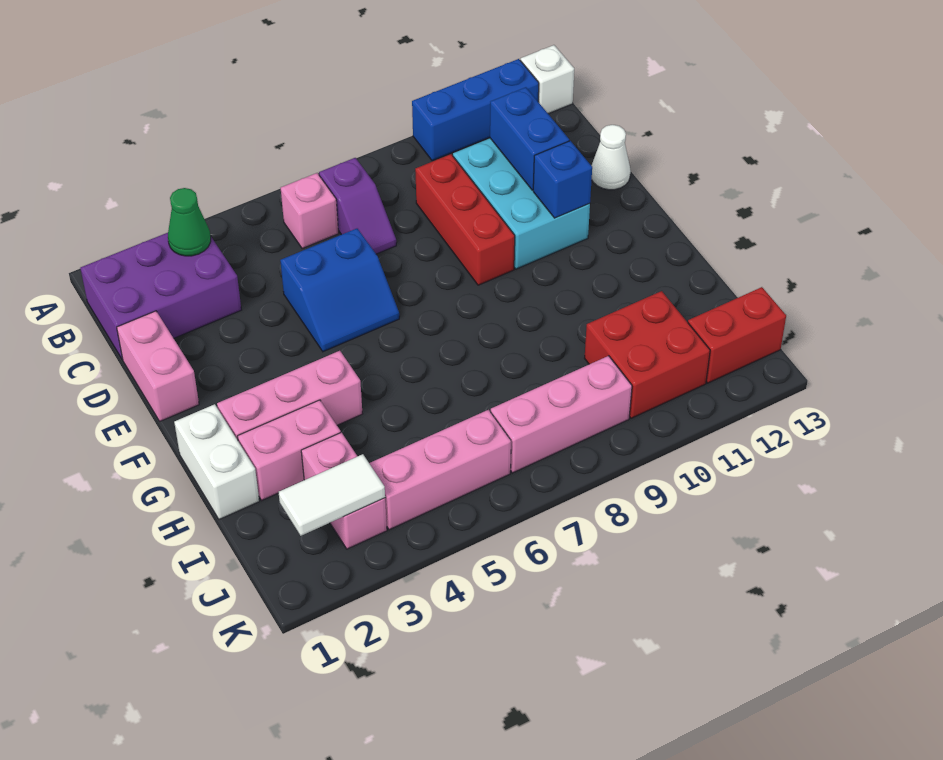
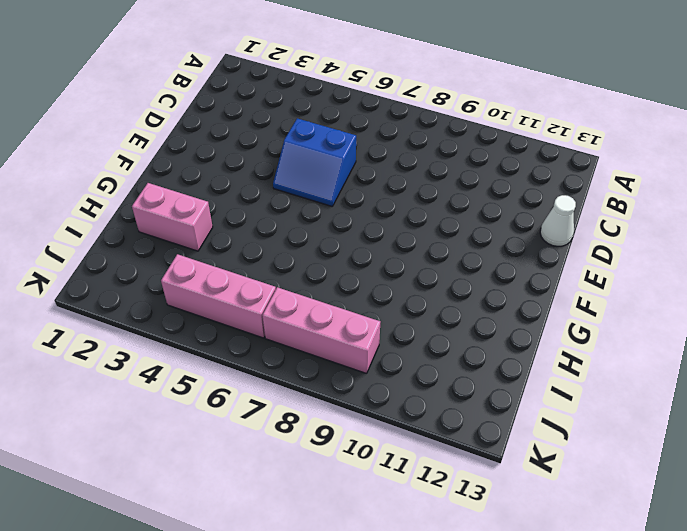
none -> blue 1x3 brick [412,59,539,161]
none -> white 1x1 brick [520,45,574,114]
none -> purple 2x3 brick [80,233,241,360]

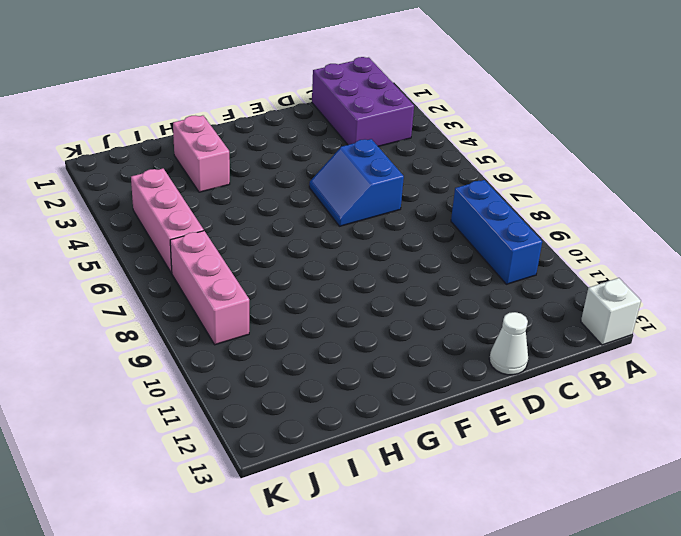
blue 1x3 brick [451,180,542,284] -> blue 1x3 brick moved to [412,59,539,161]
none -> pink 1x1 brick [281,173,338,249]
none -> purple 1x2 slope [319,158,396,254]
none -> red 1x3 brick [415,154,515,285]

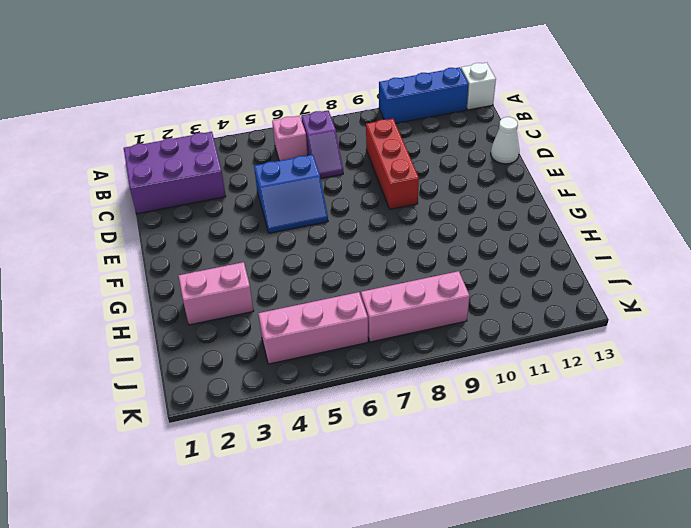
none -> cyan 2x3 brick [453,138,590,269]
none -> pink 1x2 brick [117,311,199,421]
none -> white 1x2 brick [174,404,259,519]

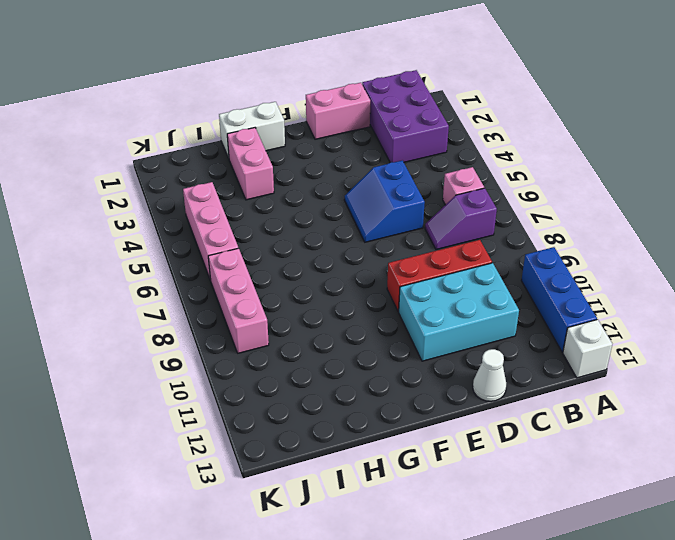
none -> pink 1x3 brick [217,351,362,440]
none -> pink 1x2 brick [301,432,387,549]
none -> red 2x2 brick [585,291,710,418]

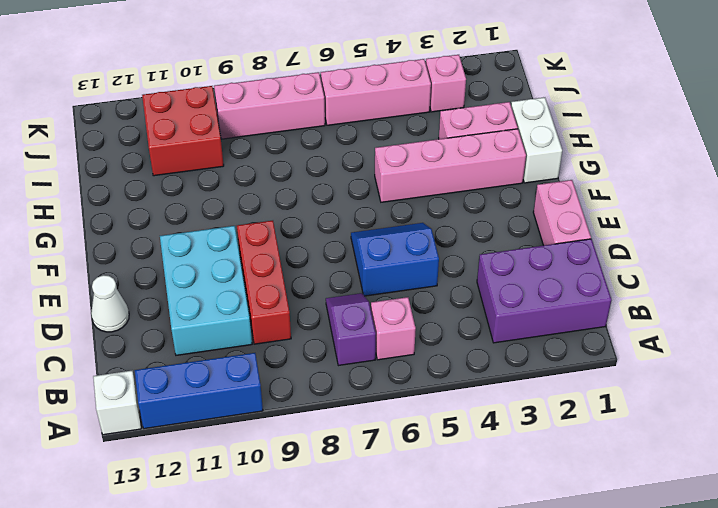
pink 1x4 brick [375,129,526,202] -> pink 1x3 brick [217,351,362,440]
pink 1x1 brick [426,55,466,112] -> pink 1x2 brick [301,432,387,549]
none -> red 1x2 brick [688,287,786,383]
none -> green 1x1 cone [168,188,211,256]
none -> blue 1x2 brick [490,87,569,190]

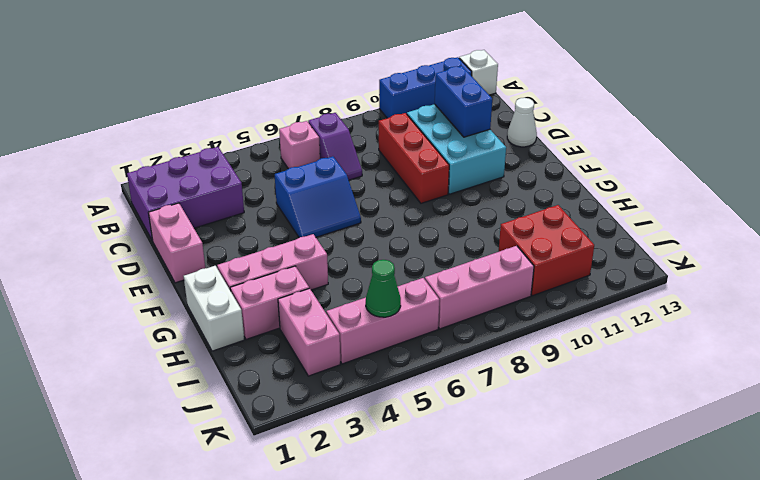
green 1x1 cone [366,260,401,317] -> green 1x1 cone moved to [168,188,211,256]
none -> red 1x2 brick [688,287,786,383]
none -> blue 1x1 brick [533,141,592,218]
none -> white 1x2 tile [279,454,385,536]

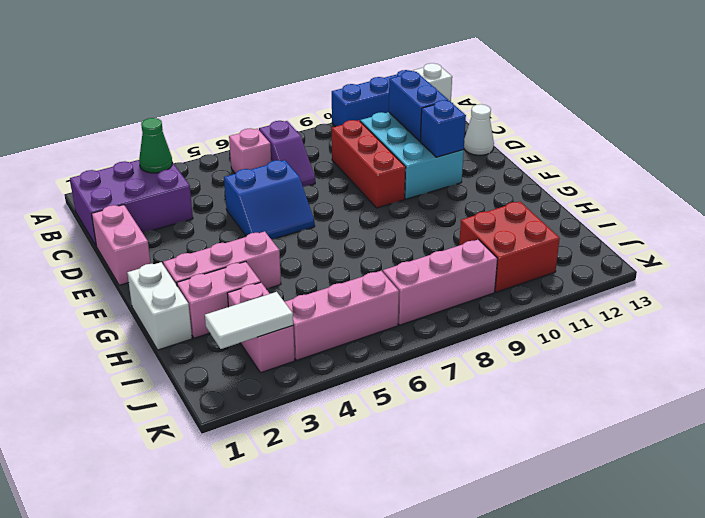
none -> red 1x2 brick [688,287,786,383]

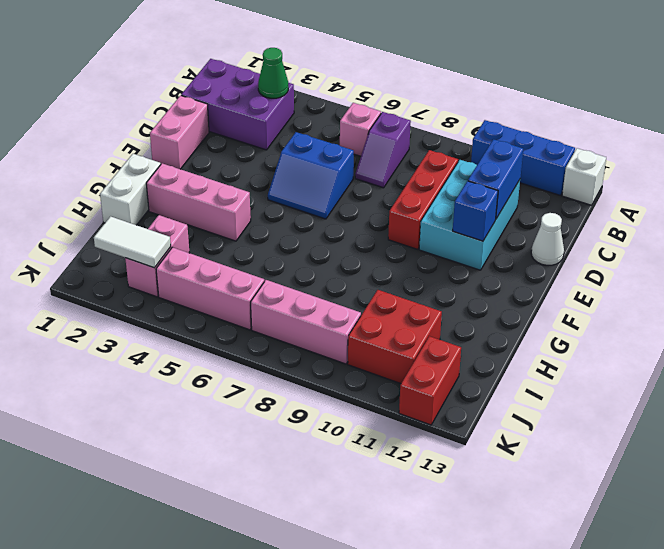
red 1x2 brick [399,336,461,425] -> red 1x2 brick turned to [688,287,786,383]
none -> pink 1x2 brick [238,400,341,501]

